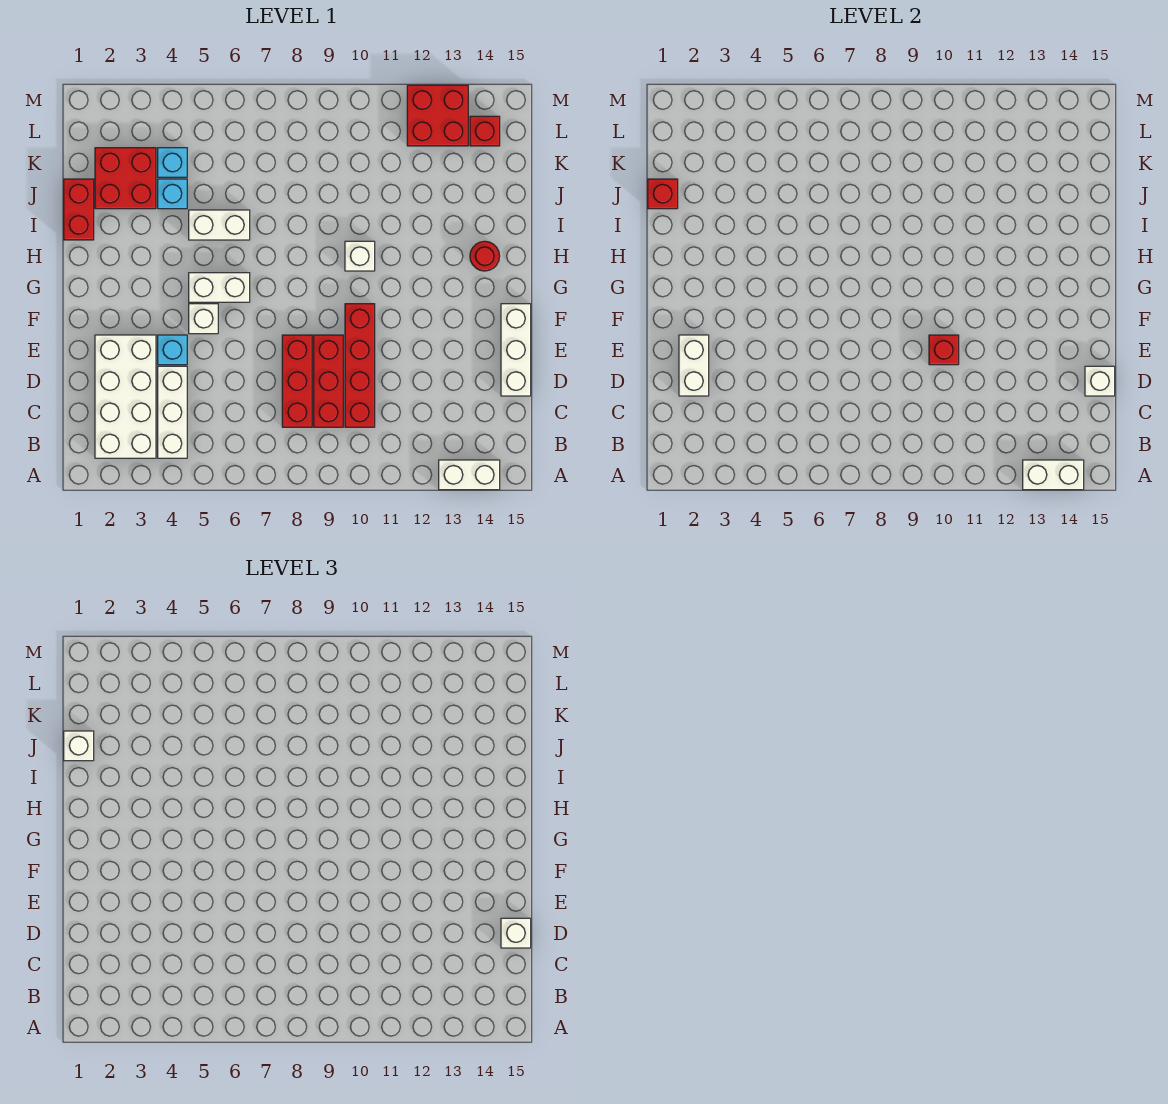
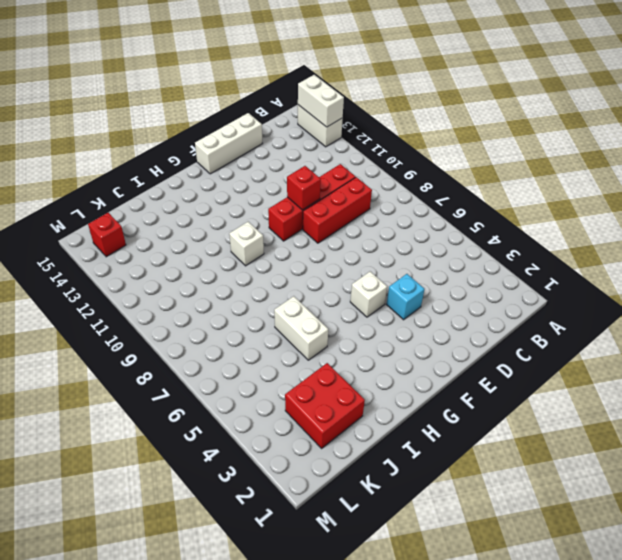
none -> white 2x4 brick [95,335,156,458]
none -> white 1x3 brick [158,366,187,458]
none -> red 1x3 brick [282,335,312,427]

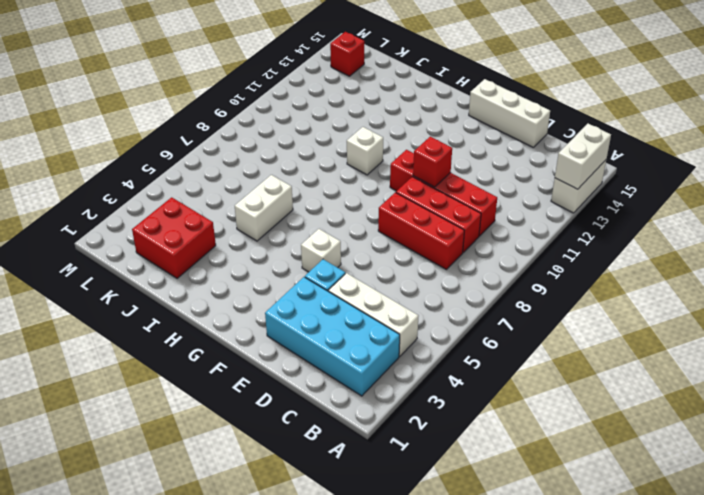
cyan 2x4 brick [265,277,400,396] -> white 2x4 brick [95,335,156,458]
none -> white 1x2 brick [189,273,250,302]
none -> red 1x1 round brick [470,241,500,271]
none -> red 1x2 brick [64,179,94,240]

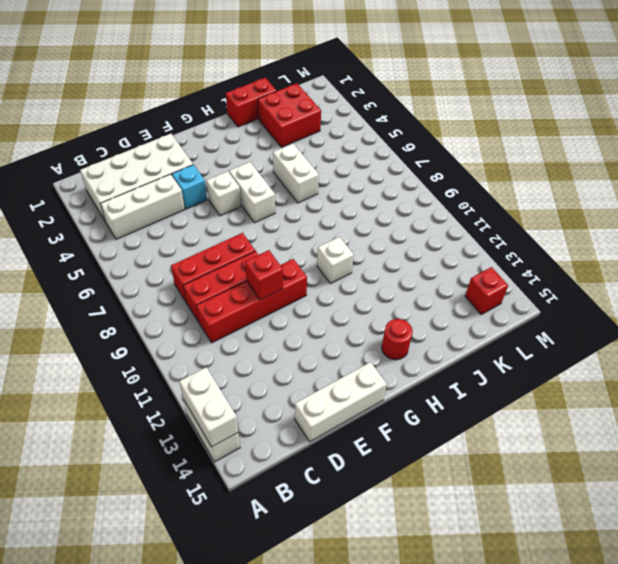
none -> cyan 1x1 brick [158,179,187,209]
none -> cyan 1x1 brick [158,148,187,177]
none -> red 2x2 brick [407,85,468,146]

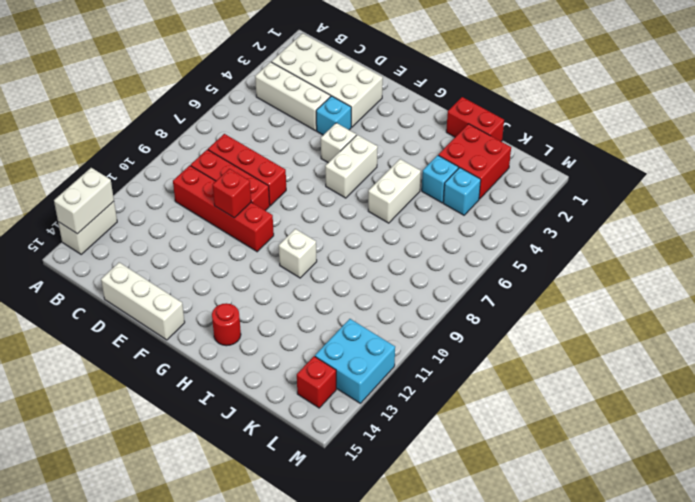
cyan 2x2 brick [315,319,395,403] -> red 2x2 brick [407,85,468,146]
none -> white 1x2 brick [679,335,709,396]
none -> white 1x1 brick [1085,366,1115,396]
none -> red 1x1 brick [648,179,678,209]

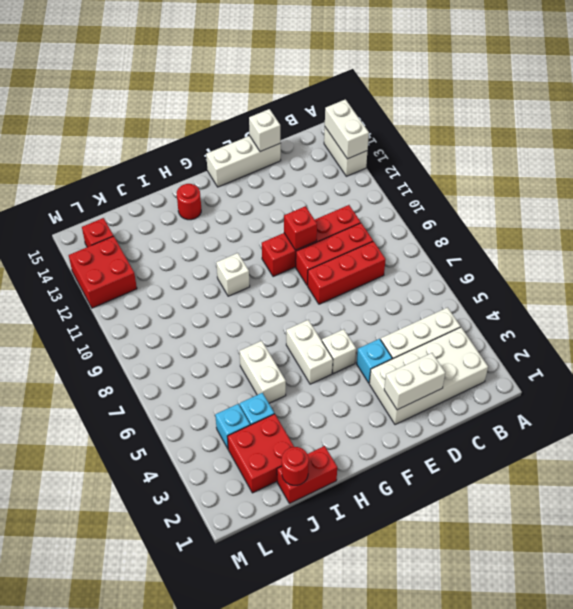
red 1x1 round brick [282,447,309,485] -> red 1x1 brick [648,179,678,209]
none -> white 1x1 brick [501,918,531,948]
none -> white 1x1 brick [64,731,94,761]

